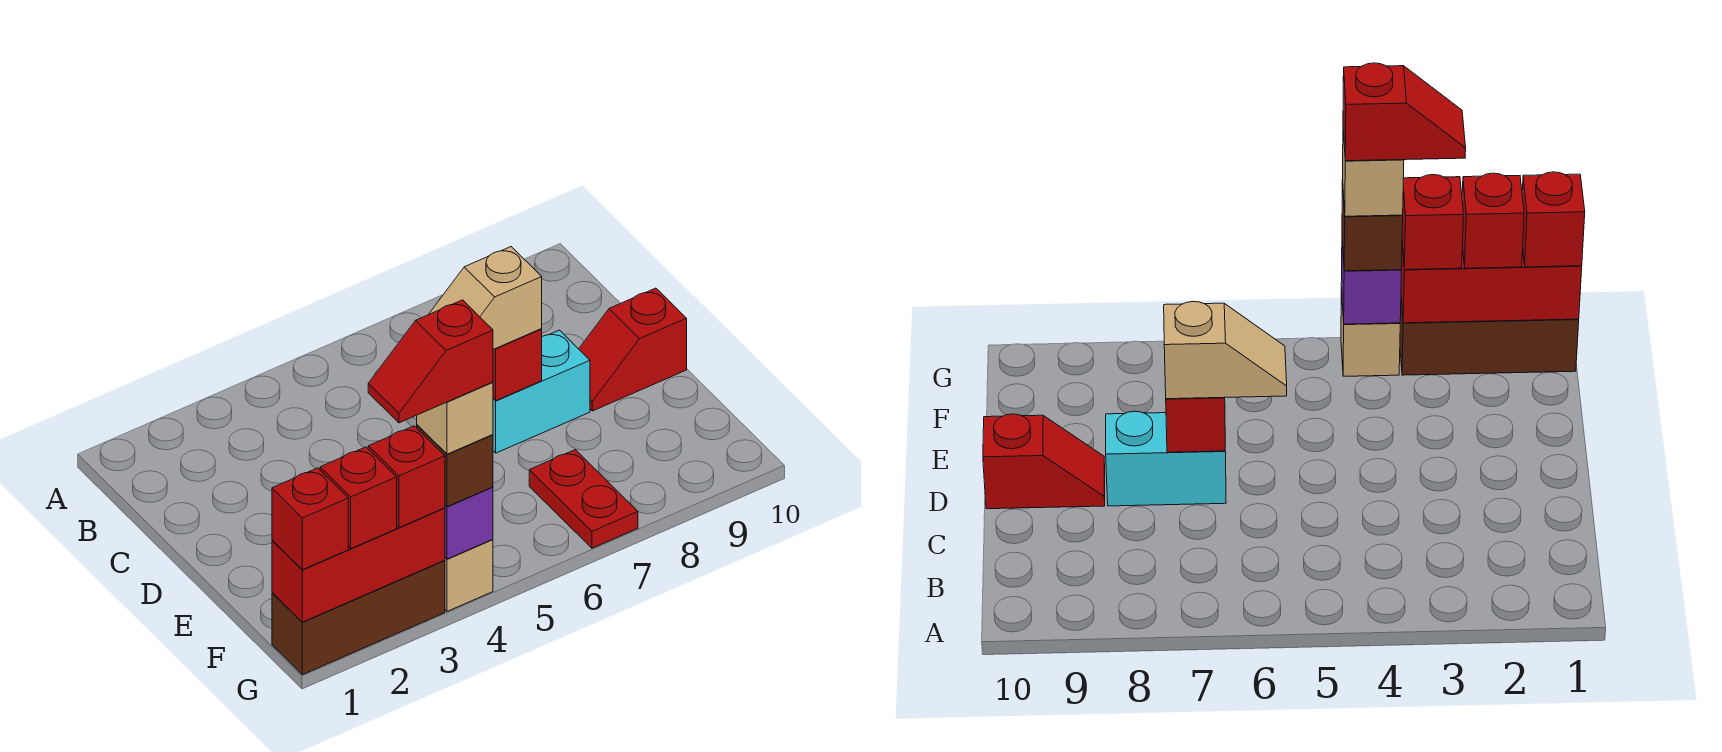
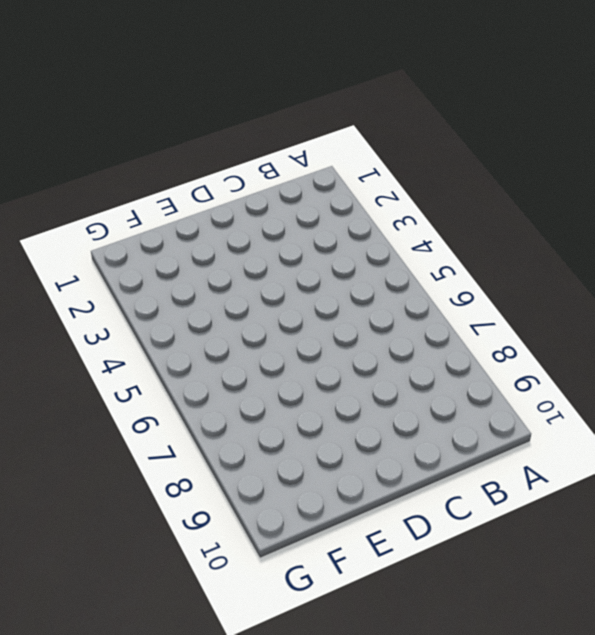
none -> cyan 1x2 brick [493,330,590,453]
none -> red 1x2 slope [579,288,687,411]
none -> red 1x2 plate [529,450,638,548]

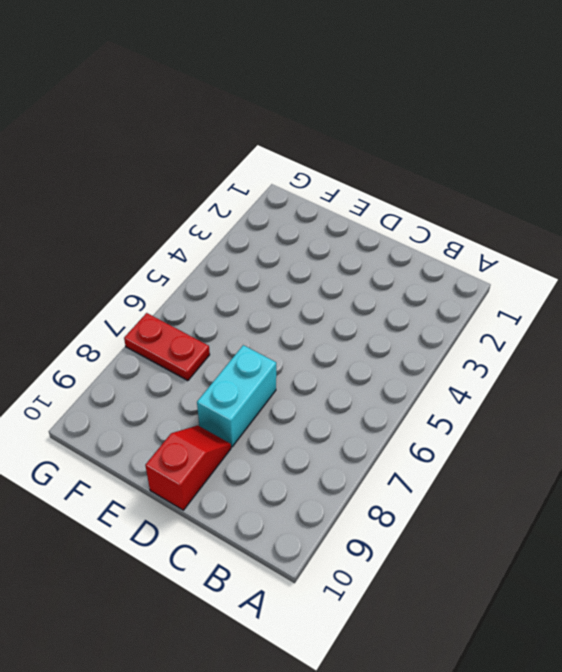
none -> brown 1x3 brick [272,561,445,675]
none -> tan 1x1 brick [445,539,493,611]
none -> red 1x1 brick [493,329,542,401]

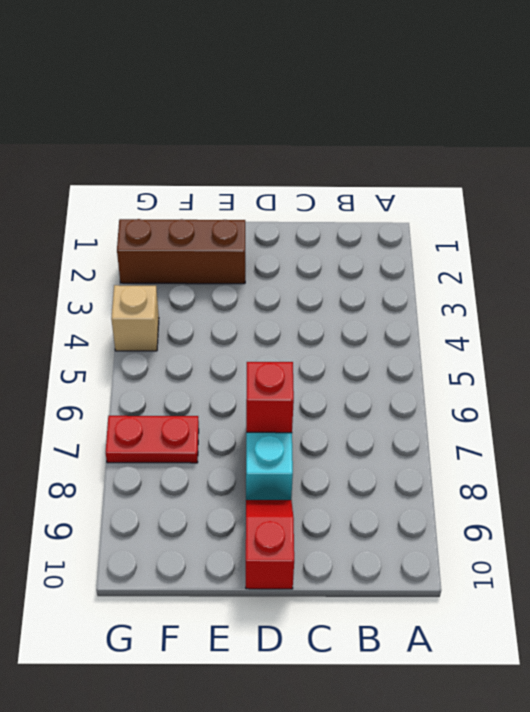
brown 1x3 brick [117,219,245,284] -> brown 1x3 brick turned to [272,561,445,675]
none -> red 1x3 brick [272,508,445,622]
none -> purple 1x1 brick [445,487,493,559]
none -> tan 1x2 slope [429,247,542,349]

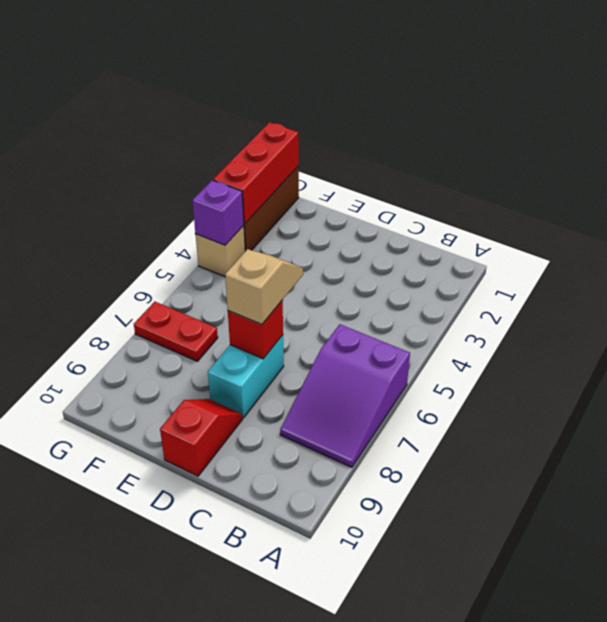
purple 2x3 slope [280,324,410,467] -> none
none -> red 1x1 brick [272,468,348,570]
none -> red 1x1 brick [320,447,397,549]
none -> red 1x1 brick [368,426,445,528]

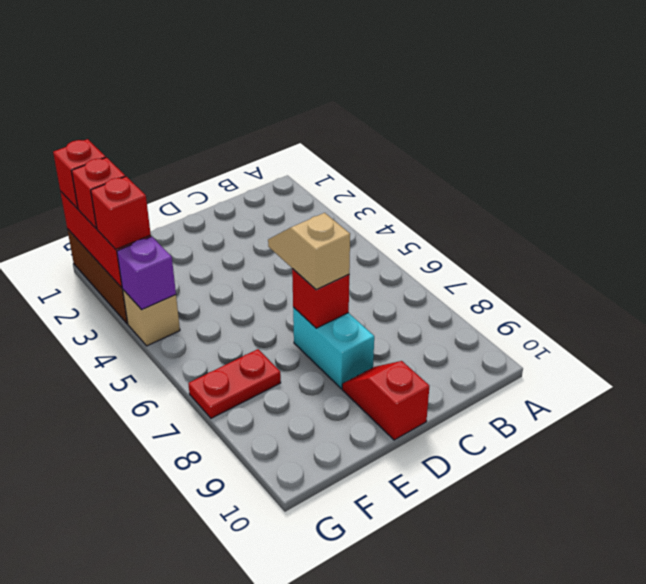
none -> brown 1x1 brick [417,425,493,507]
none -> tan 1x1 brick [417,382,493,454]
none -> red 1x2 slope [368,300,493,423]

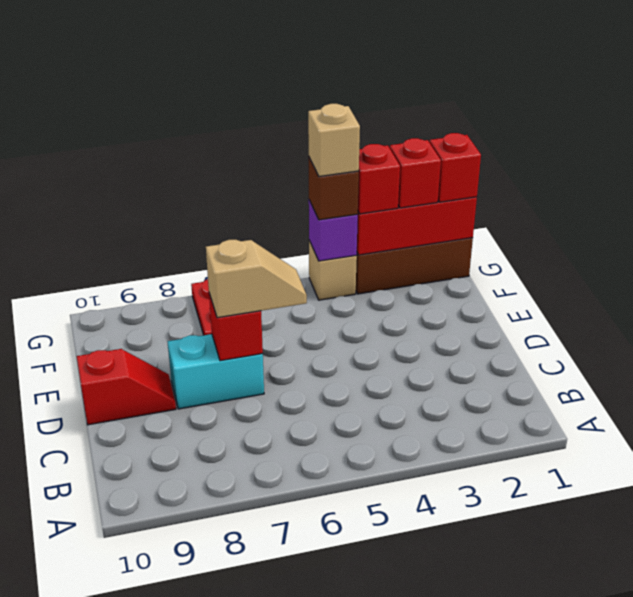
none -> red 1x2 slope [368,300,493,423]

